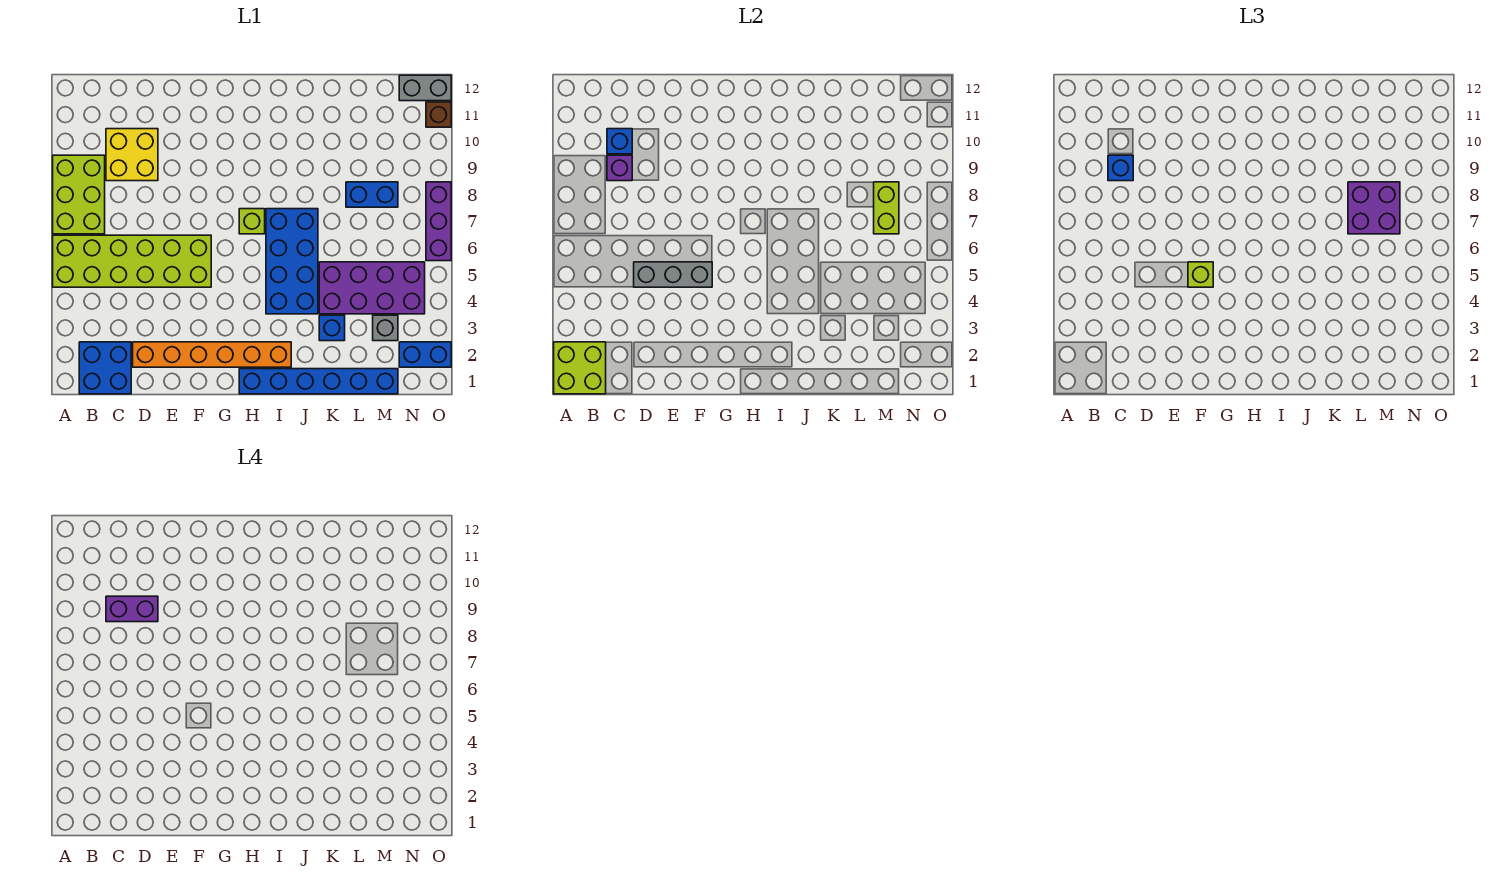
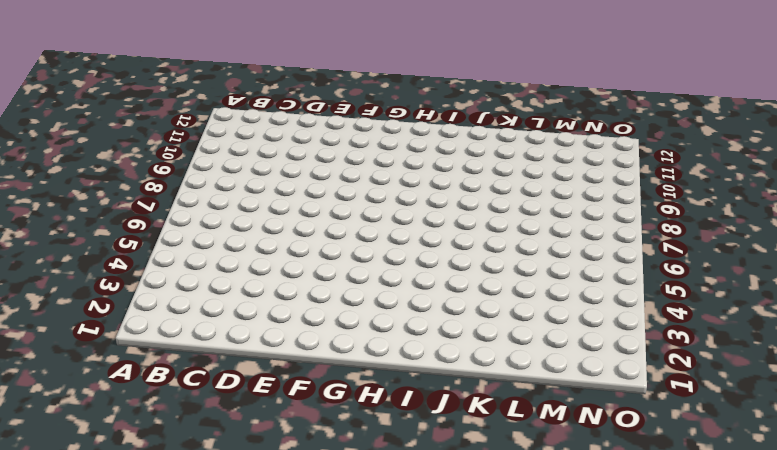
none -> lime 2x6 brick [53,235,211,287]
none -> lime 2x3 brick [53,155,105,234]
none -> blue 2x2 brick [79,342,131,394]

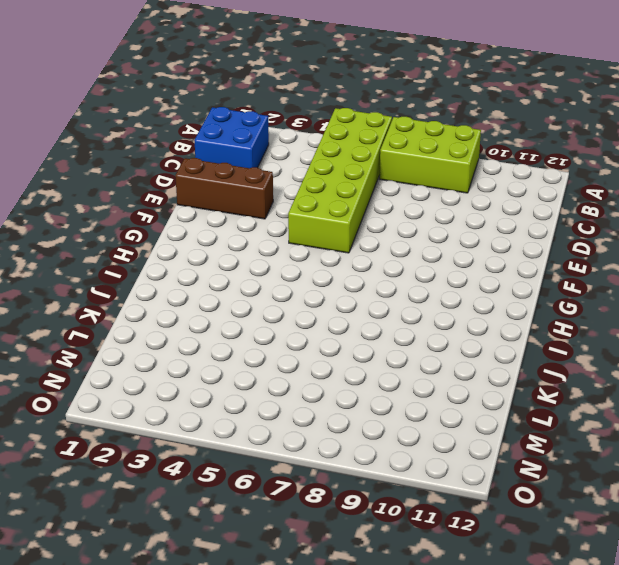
brown 1x3 brick [175,158,273,219] -> orange 1x6 brick [133,342,291,367]
none -> yellow 2x2 brick [106,129,158,181]
none -> blue 1x6 brick [239,369,398,394]
none -> lime 1x1 brick [239,209,265,234]

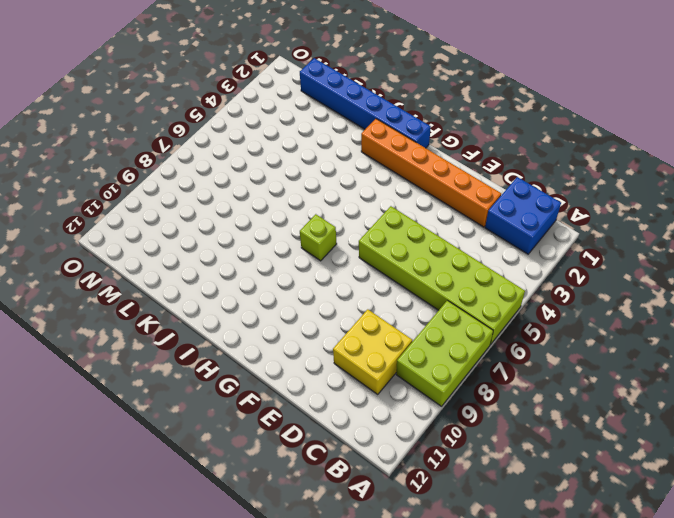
none -> blue 2x4 brick [266,209,318,314]
none -> blue 1x1 brick [319,315,345,341]
none -> purple 2x4 brick [319,262,425,314]

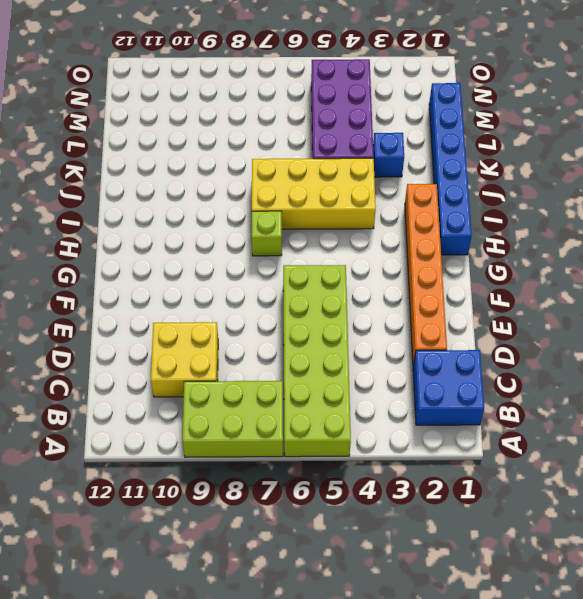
yellow 2x4 brick [252,158,376,229] -> blue 2x4 brick [266,209,318,314]
none -> blue 1x2 brick [346,182,398,207]
none -> grey 1x1 brick [373,315,398,341]
none -> blue 1x2 brick [399,342,451,367]

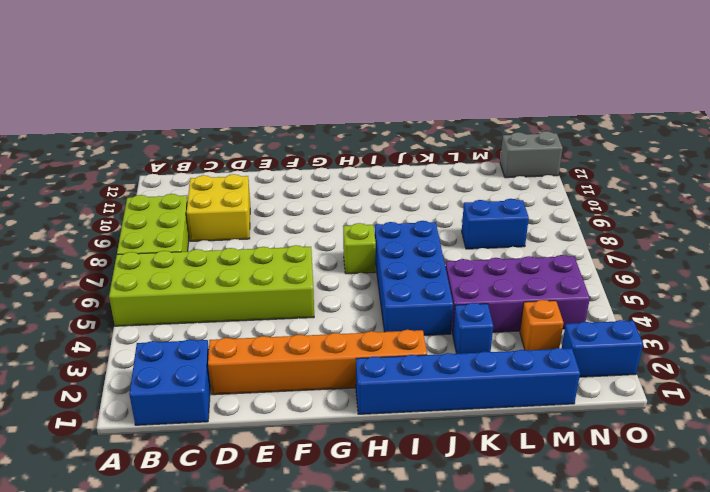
orange 1x1 brick [520,300,563,350] -> grey 1x1 brick [373,315,398,341]
none -> purple 1x3 brick [426,182,451,261]
none -> brown 1x1 brick [426,102,451,127]
none -> lime 2x2 brick [554,342,606,394]

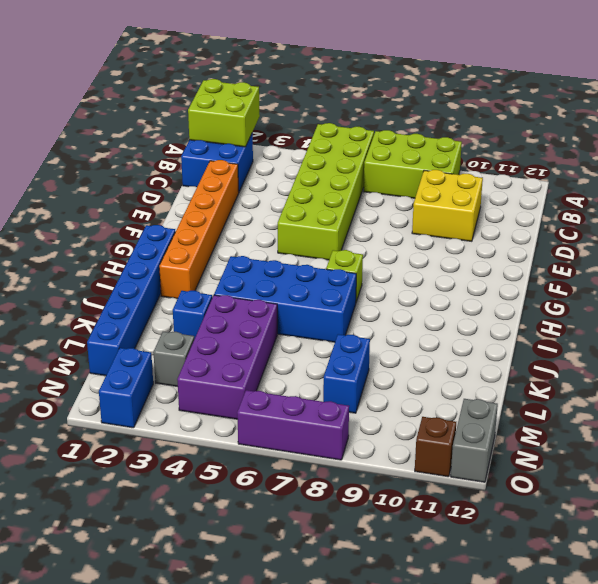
none -> purple 1x1 brick [607,155,632,181]
none -> blue 1x1 brick [607,129,632,154]
none -> grey 1x3 brick [634,262,712,287]

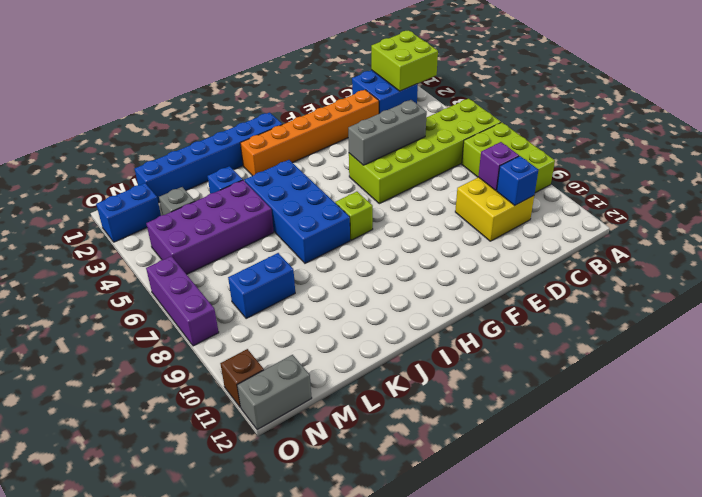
none -> lime 1x2 brick [874,182,899,234]
none -> blue 1x1 brick [1108,155,1133,181]
none -> lime 1x1 brick [1188,262,1213,287]

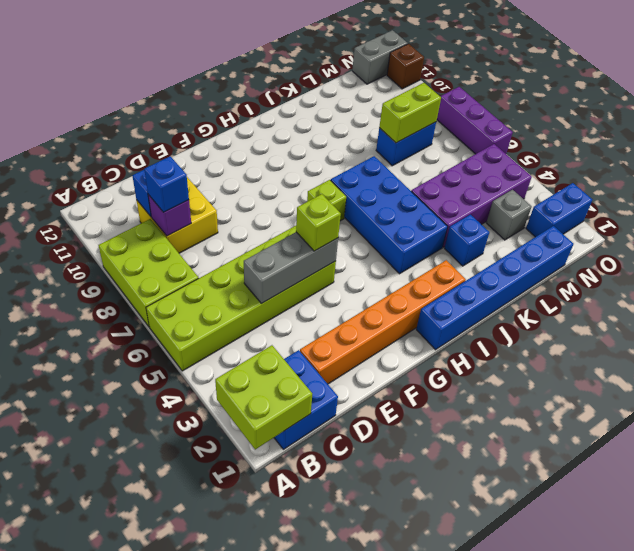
lime 1x2 brick [379,83,441,143] -> lime 1x2 brick turned to [874,182,899,234]
none -> purple 2x2 brick [1348,182,1400,234]
none -> purple 1x2 brick [106,596,158,622]

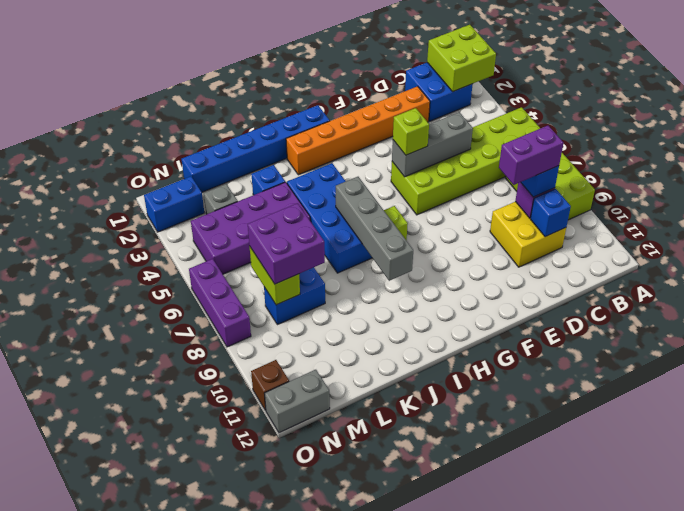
grey 1x4 brick [336,177,413,281] -> none

